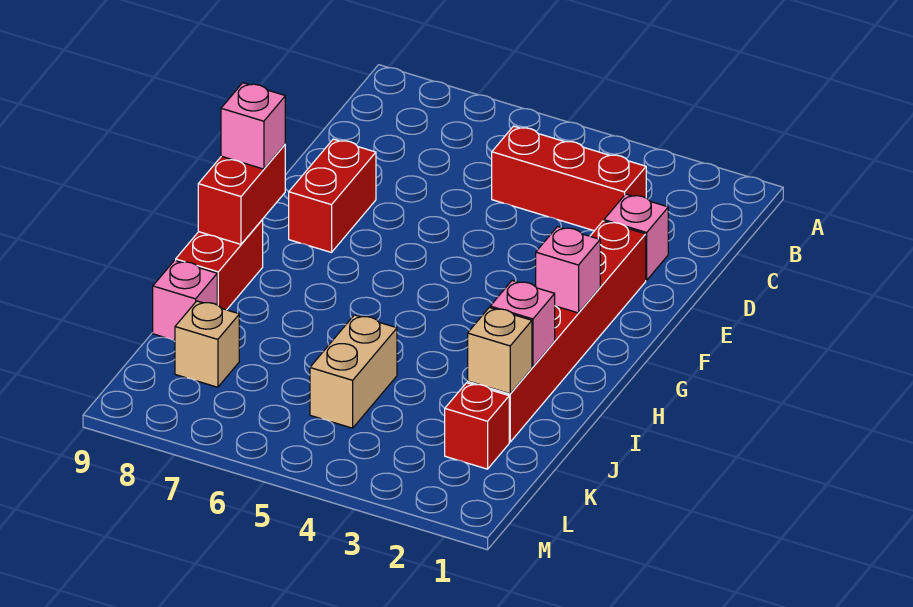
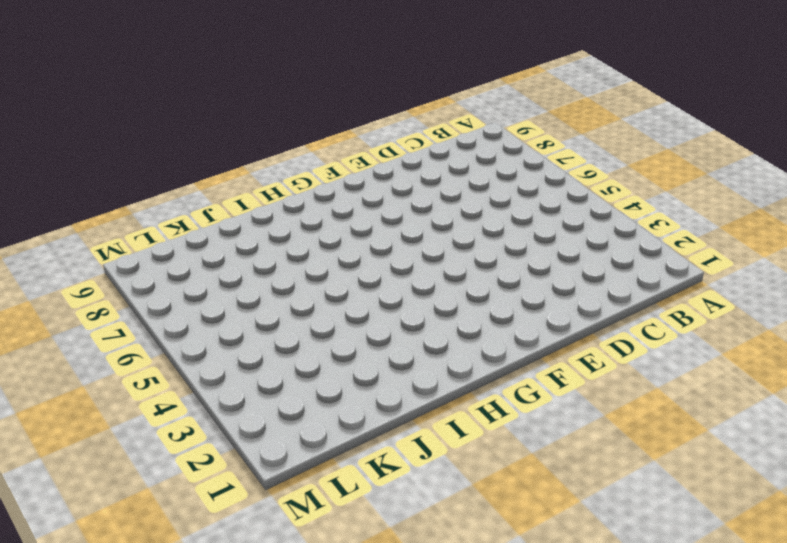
none -> red 1x3 brick [492,126,646,231]
none -> pink 1x1 brick [604,194,668,280]
none -> red 1x6 brick [468,221,646,442]

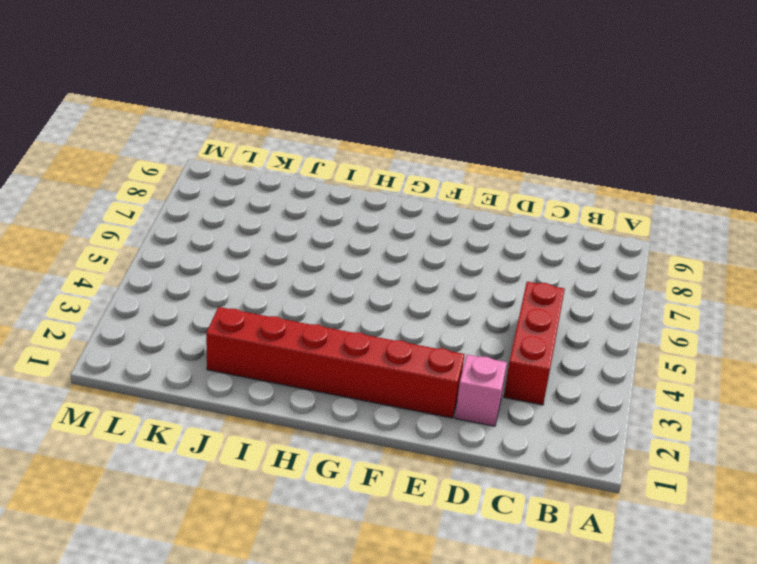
none -> red 1x2 brick [289,139,376,252]
none -> red 1x2 brick [176,220,263,310]
none -> tan 1x2 brick [310,315,397,428]

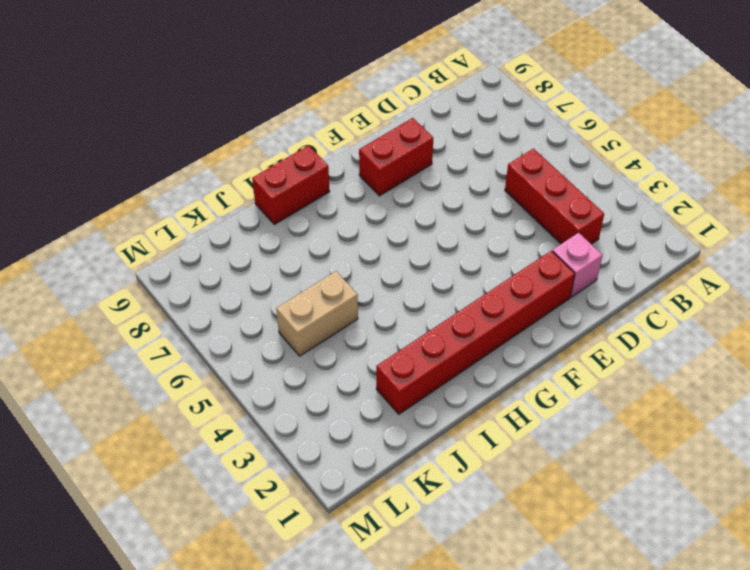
none -> pink 1x1 brick [153,260,217,340]
none -> red 1x1 brick [445,383,509,469]
none -> tan 1x1 brick [175,301,239,387]

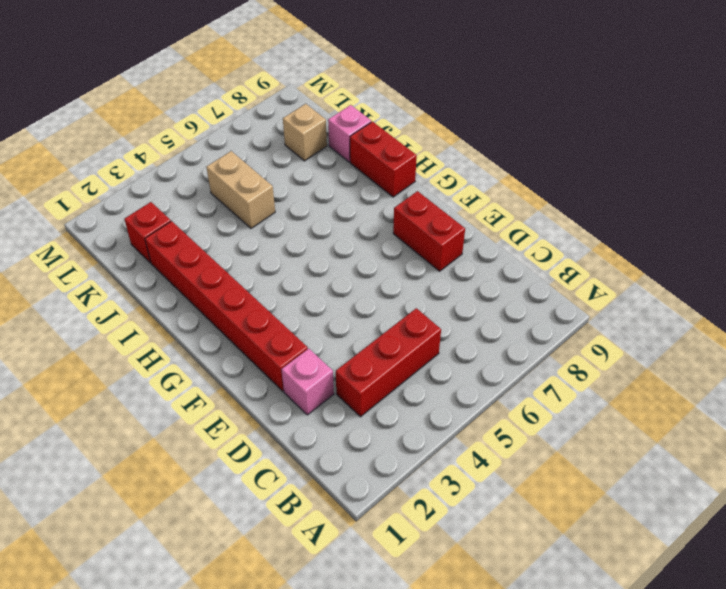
none -> pink 1x1 brick [536,227,600,313]
none -> red 1x2 brick [198,145,285,244]
none -> pink 1x1 brick [490,281,555,367]

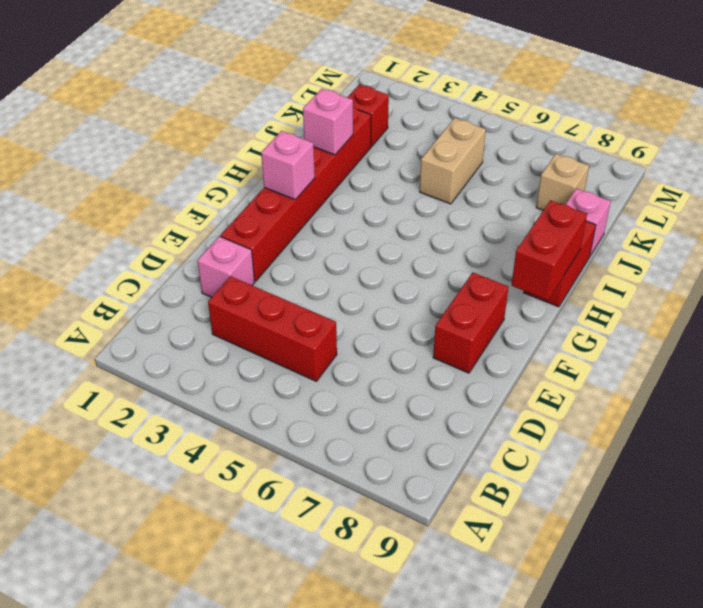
none -> tan 1x1 brick [468,307,532,394]
none -> pink 1x1 brick [221,83,285,169]

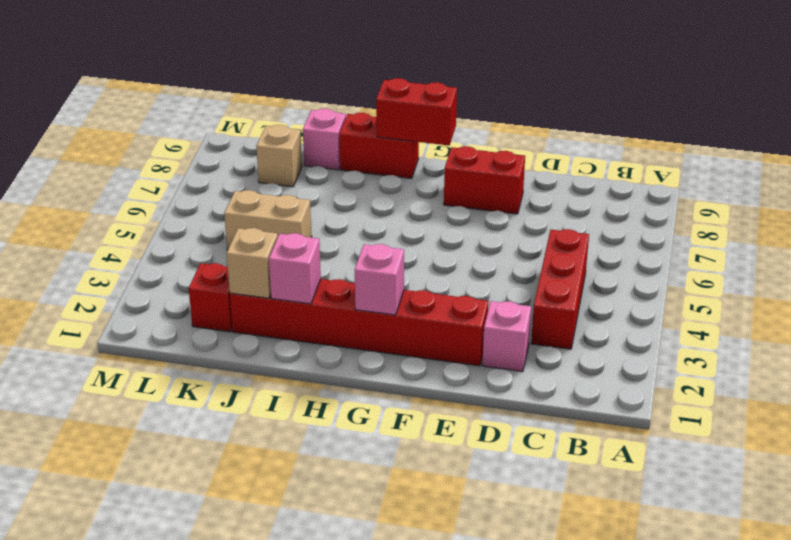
none -> pink 1x1 brick [221,83,285,169]

